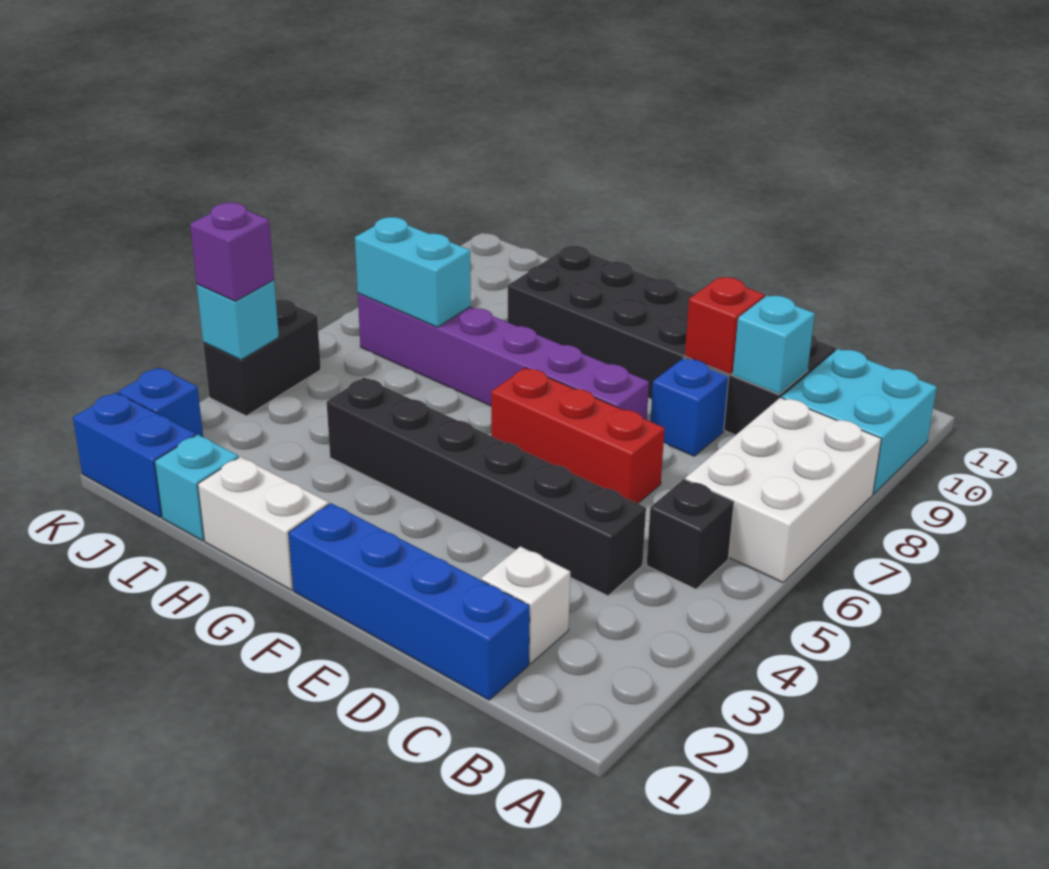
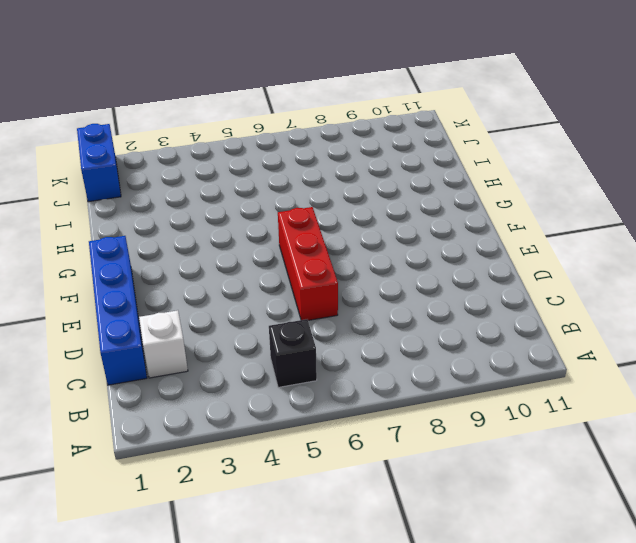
none -> white 2x3 brick [685,398,881,583]
none -> cyan 2x2 brick [782,349,937,494]
none -> black 1x6 brick [327,378,646,596]

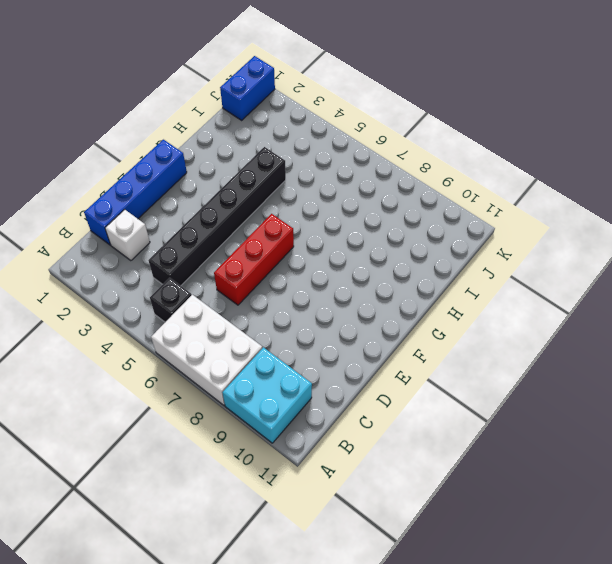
none -> black 2x6 brick [508,246,836,435]
none -> blue 1x1 brick [650,358,729,456]
none -> purple 1x6 brick [358,293,649,420]

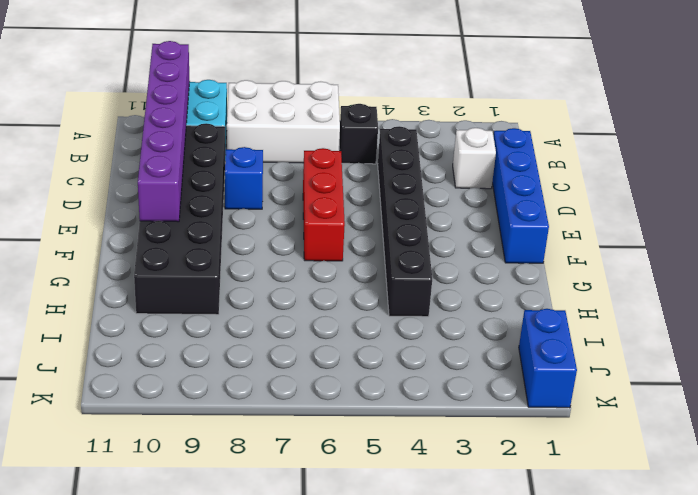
purple 1x6 brick [138,41,190,222] -> purple 1x6 brick moved to [358,293,649,420]
none -> white 1x2 brick [198,457,329,590]
none -> cyan 1x1 brick [155,435,239,541]
none -> blue 1x1 brick [118,368,203,437]

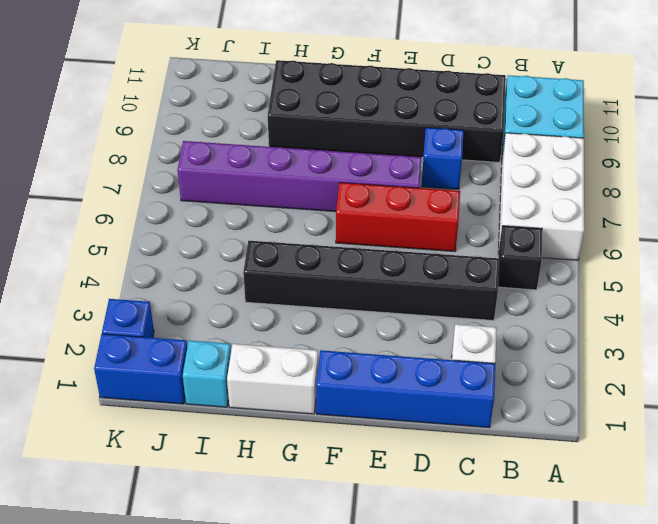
none -> black 1x2 brick [203,299,321,416]
none -> cyan 1x1 brick [733,295,815,394]
none -> red 1x1 brick [685,277,765,374]

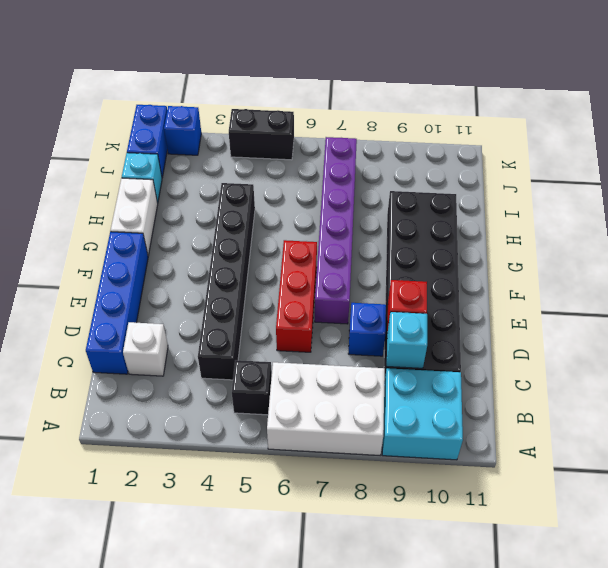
none -> cyan 1x2 brick [355,217,471,327]
none -> cyan 1x1 brick [197,280,279,360]
none -> purple 1x1 brick [190,203,274,301]

